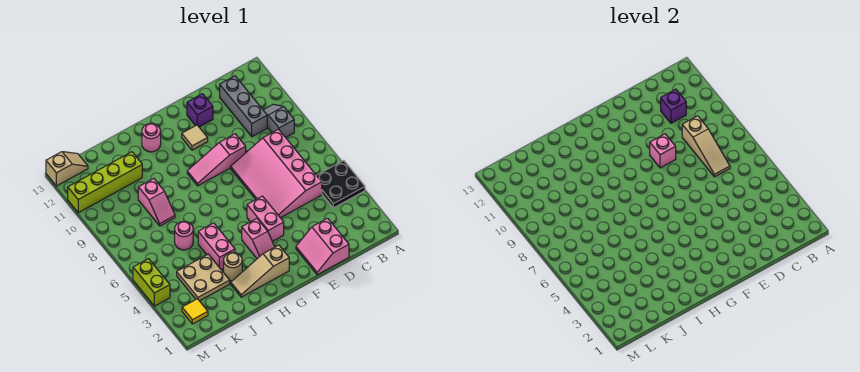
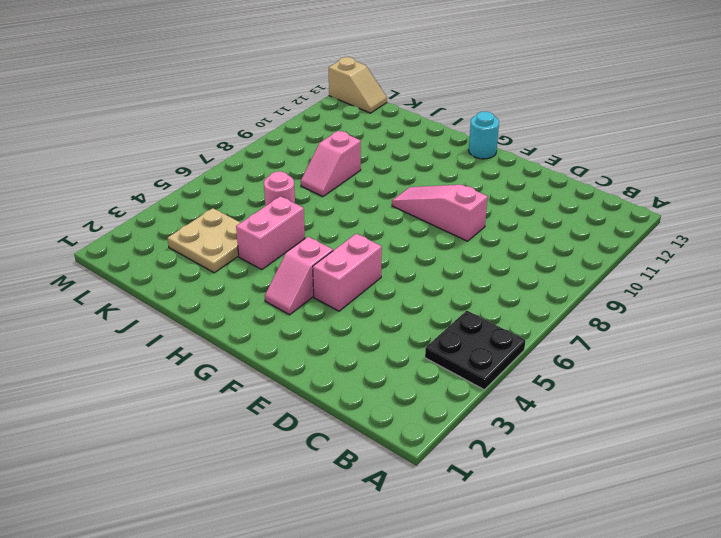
cyan 1x1 round brick [469,111,499,159] -> none
none -> grey 1x2 slope [263,104,294,138]
none -> pink 3x4 slope [231,129,322,218]
none -> grey 1x3 brick [220,76,267,137]

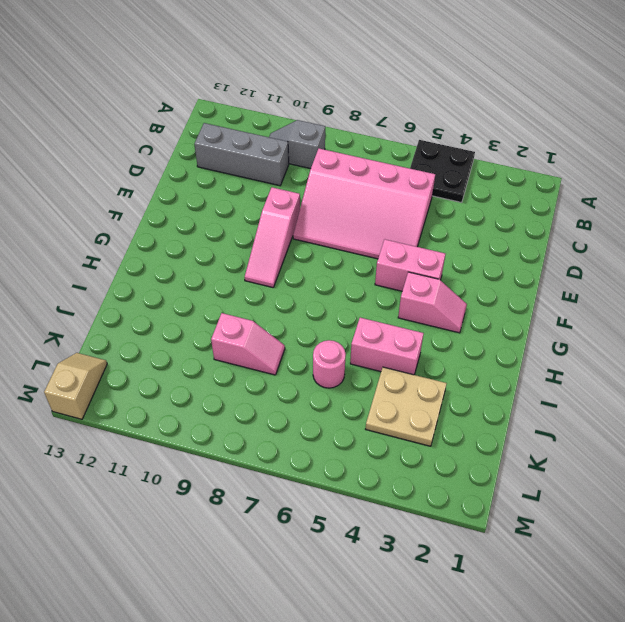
none -> pink 2x2 slope [296,218,349,275]
none -> purple 1x1 brick [187,94,213,127]
none -> tan 1x1 tile [182,125,208,150]

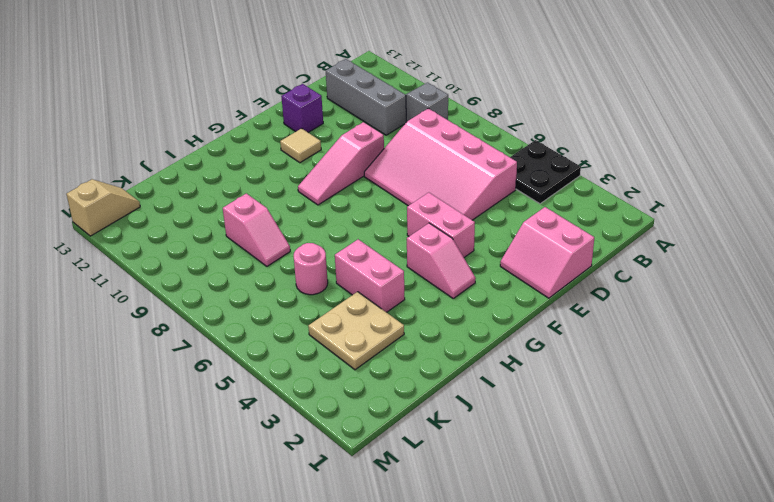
none -> tan 1x3 slope [231,245,289,297]
none -> pink 1x1 round brick [142,123,161,152]
none -> tan 1x1 round brick [224,253,242,281]

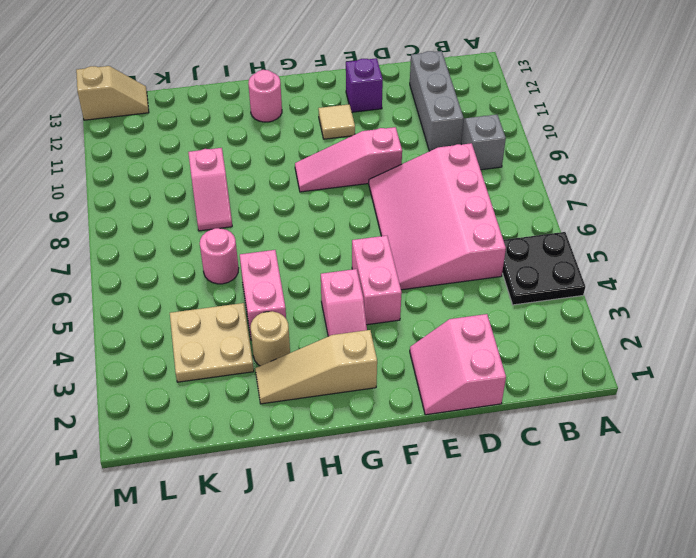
none -> lime 1x4 brick [68,152,142,213]
none -> yellow 1x1 tile [182,299,208,324]
none -> lime 1x2 brick [133,259,170,306]

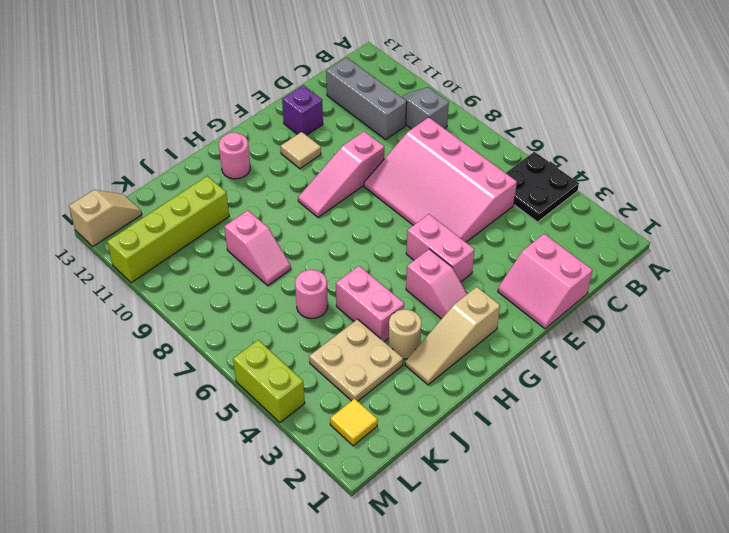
none -> tan 1x3 slope [682,116,730,177]
none -> purple 1x1 brick [661,89,686,123]
none -> pink 1x1 brick [650,134,676,168]

